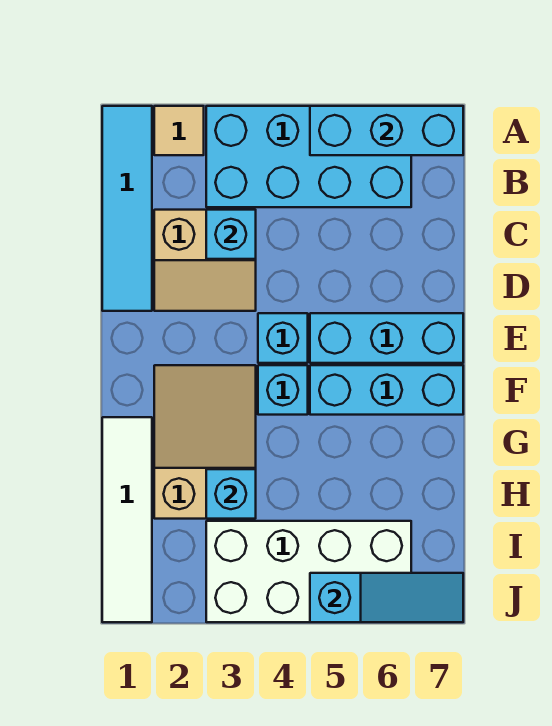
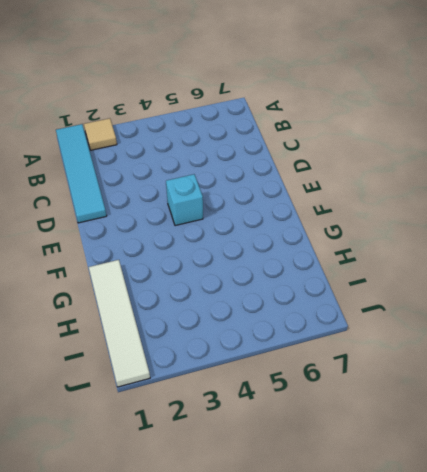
none -> cyan 2x4 brick [206,106,411,207]
none -> tan 2x2 slope [154,210,256,311]
none -> cyan 1x3 brick [310,313,463,363]

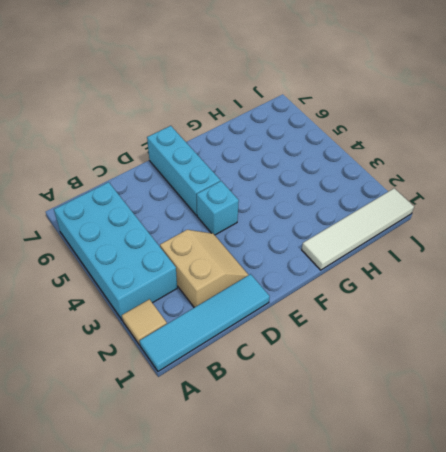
none -> tan 2x3 slope [154,365,256,519]
none -> cyan 1x1 brick [258,365,308,415]
none -> cyan 1x3 brick [310,365,463,415]

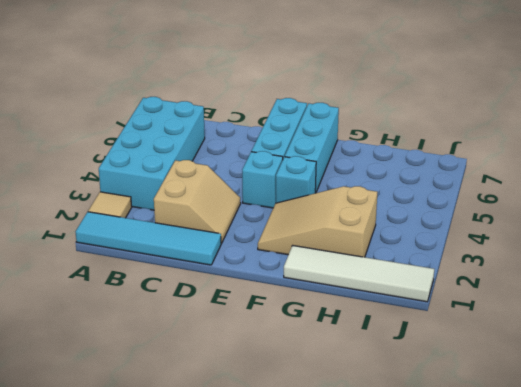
none -> white 2x4 brick [206,521,411,622]
none -> cyan 1x3 brick [310,106,463,155]
none -> cyan 1x1 brick [206,210,256,259]

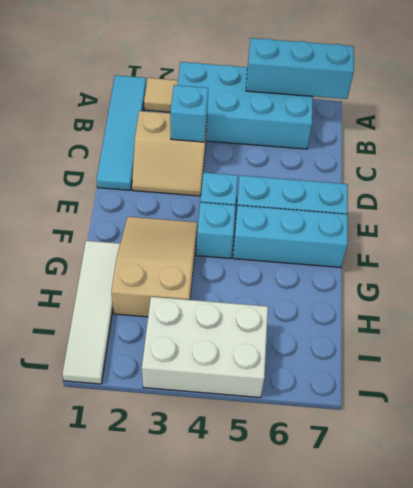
white 2x3 brick [142,297,268,397] -> white 2x4 brick [206,521,411,622]
none -> cyan 1x1 brick [206,469,256,519]
none -> cyan 1x3 slope [310,573,463,622]

